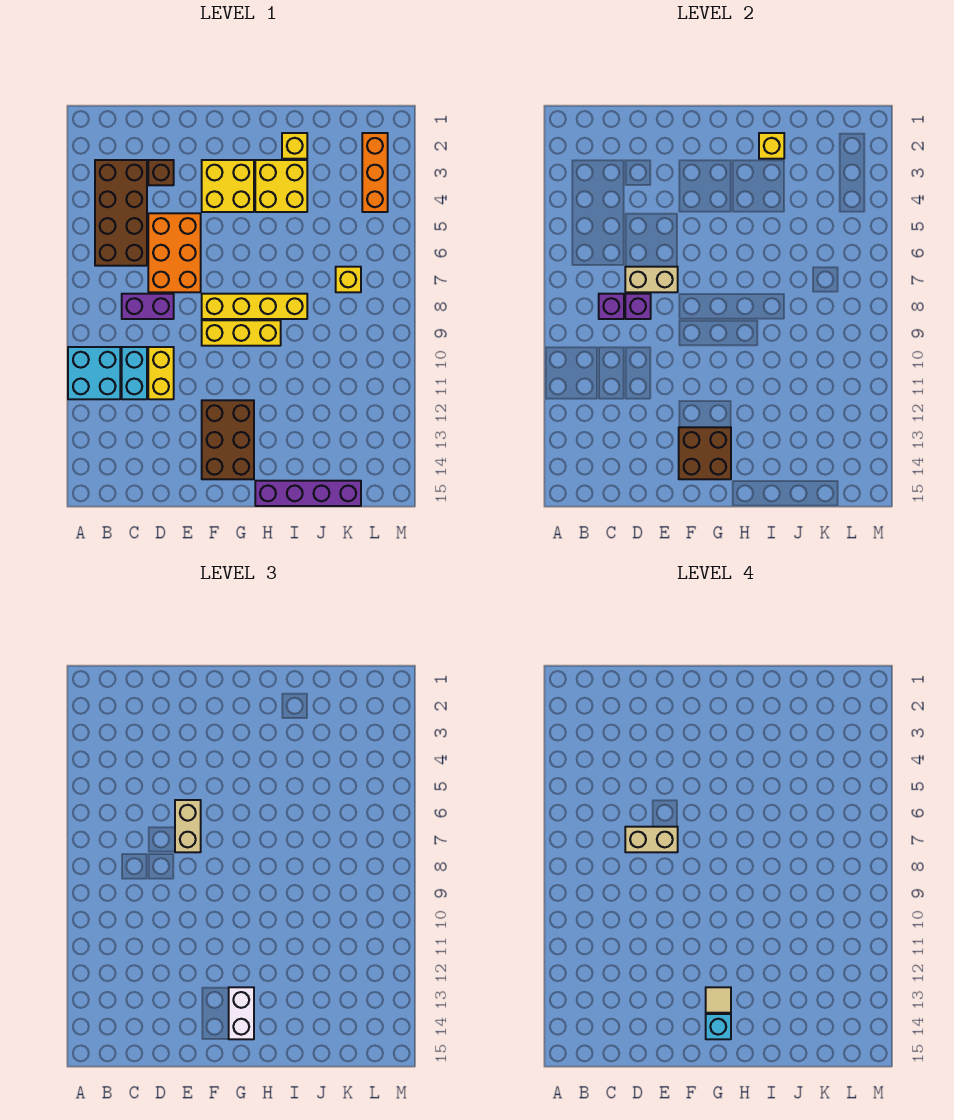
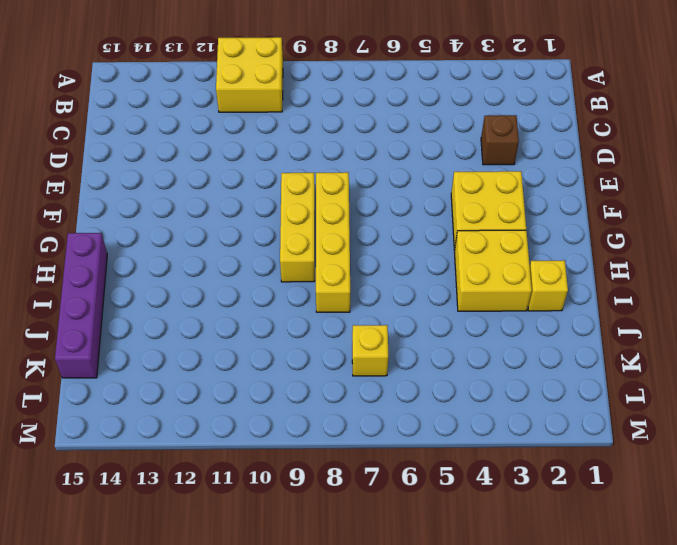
yellow 2x2 brick [216,37,283,112] -> cyan 2x2 brick [68,347,120,399]
none -> brown 2x4 brick [95,160,147,266]
none -> purple 1x2 brick [122,294,174,319]
none -> cyan 1x2 brick [122,347,147,399]

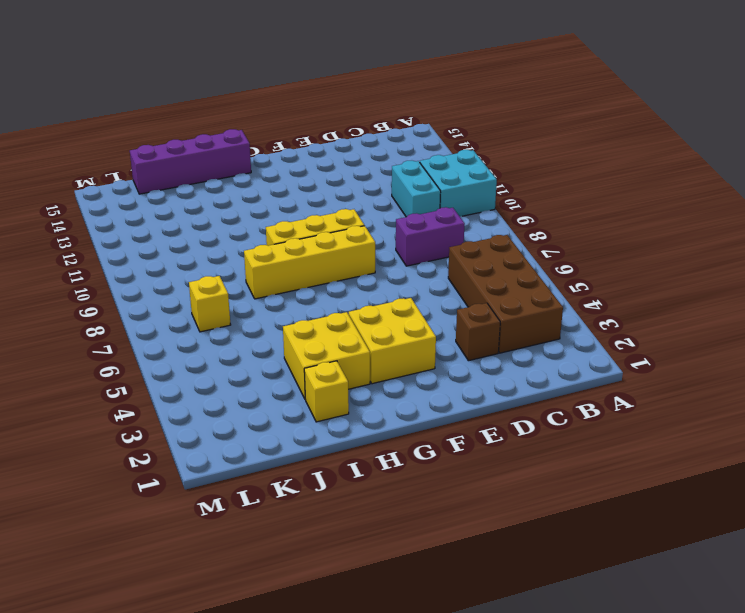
none -> orange 2x3 brick [148,213,201,292]
none -> yellow 1x2 brick [148,347,174,399]
none -> brown 2x3 brick [202,400,254,479]

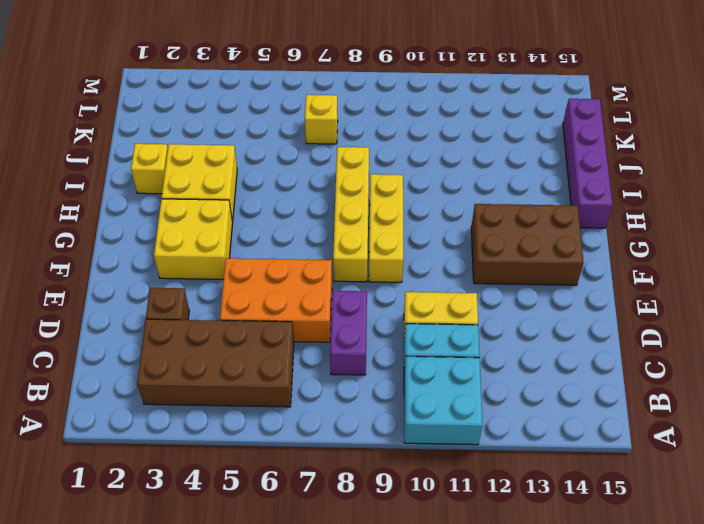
none -> orange 1x3 brick [362,133,388,212]
none -> purple 1x1 brick [599,294,624,319]
none -> tan 1x2 brick [625,267,678,292]

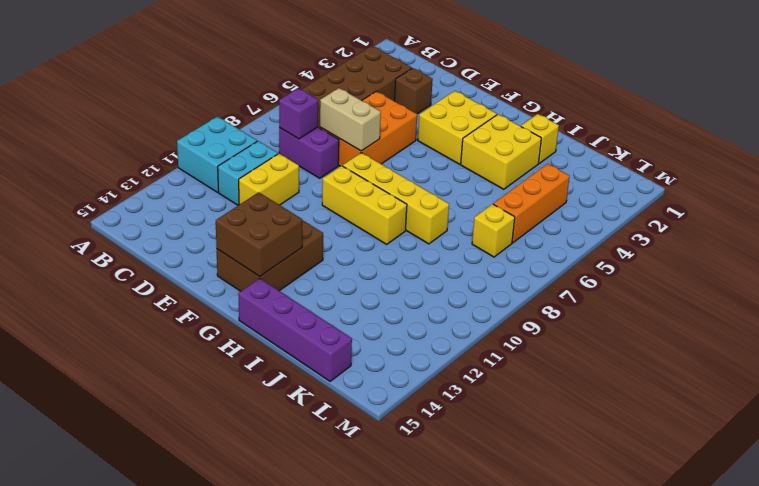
orange 1x3 brick [493,164,570,243] -> orange 1x3 brick moved to [362,133,388,212]
none -> purple 1x1 brick [625,294,651,319]
none -> yellow 1x1 brick [759,133,784,159]
none -> tan 1x2 brick [175,800,201,852]

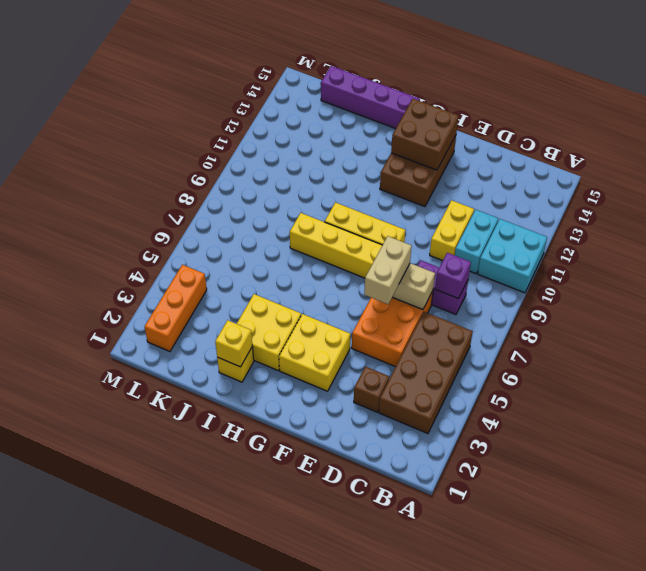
none -> yellow 1x1 brick [336,267,361,292]
none -> purple 1x1 brick [625,294,651,319]
none -> white 1x2 brick [229,987,254,1039]

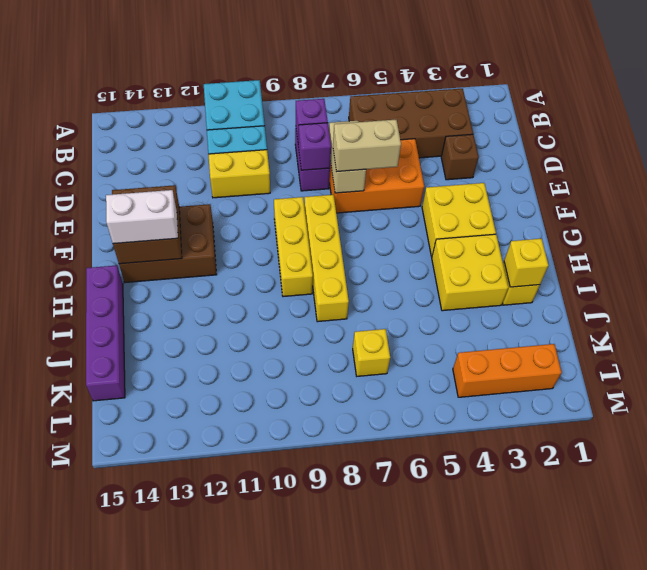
none -> tan 1x2 brick [625,827,678,852]
none -> tan 1x1 tile [706,987,731,1013]
none -> cyan 1x1 brick [706,1014,731,1039]

